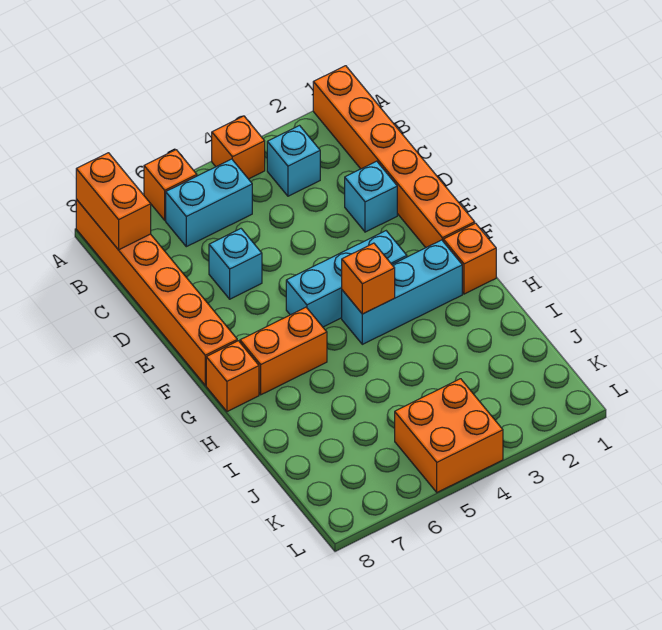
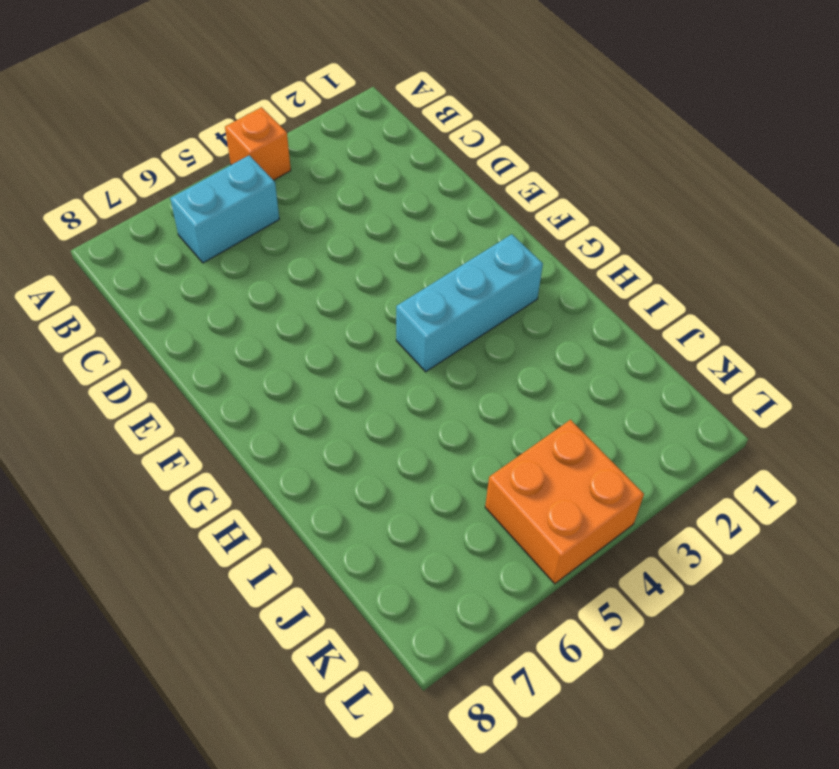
none -> orange 1x6 brick [313,66,475,248]
none -> orange 1x1 brick [144,150,197,220]
none -> orange 1x6 brick [76,199,237,385]

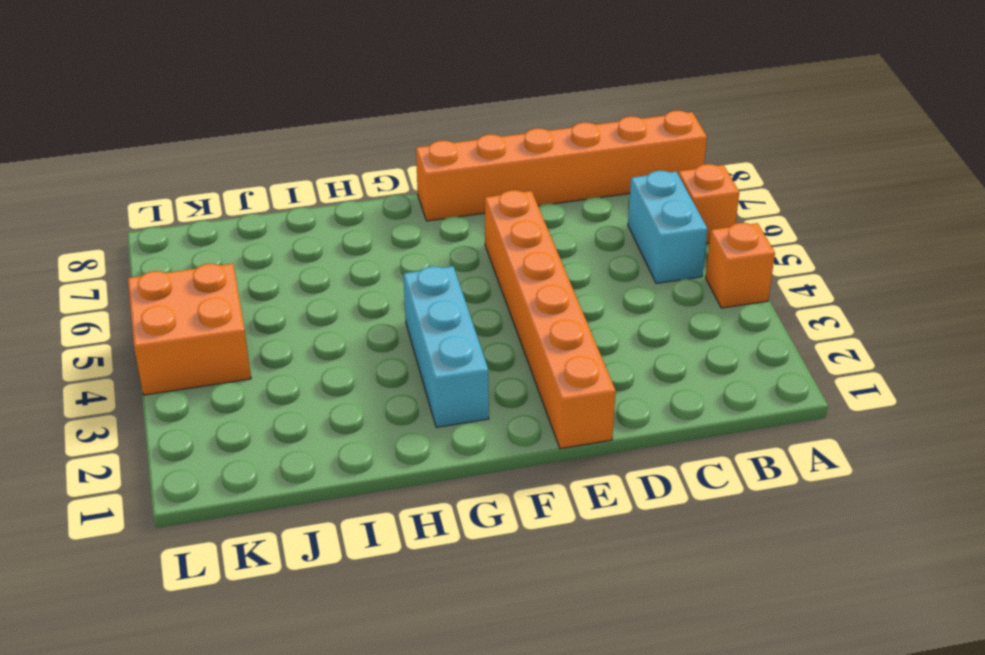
orange 1x6 brick [485,190,616,449] -> orange 1x6 brick turned to [313,66,475,248]
none -> cyan 1x1 brick [267,126,320,196]
none -> cyan 1x1 brick [345,161,397,232]
none -> cyan 1x1 brick [209,229,262,299]

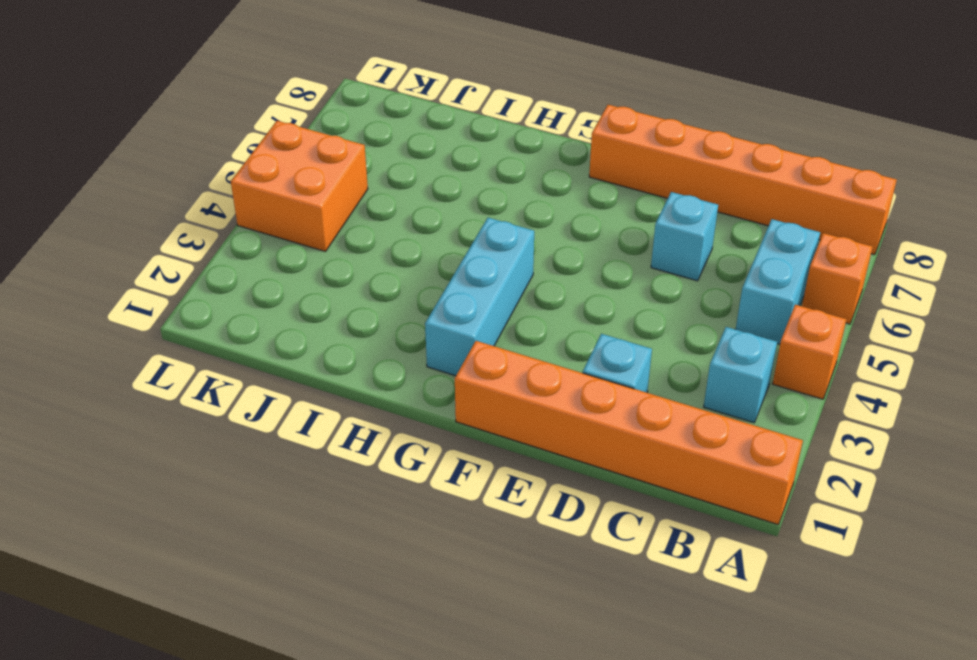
none -> cyan 1x3 brick [286,231,407,327]
none -> orange 1x1 brick [443,223,496,294]
none -> orange 1x2 brick [240,307,327,395]

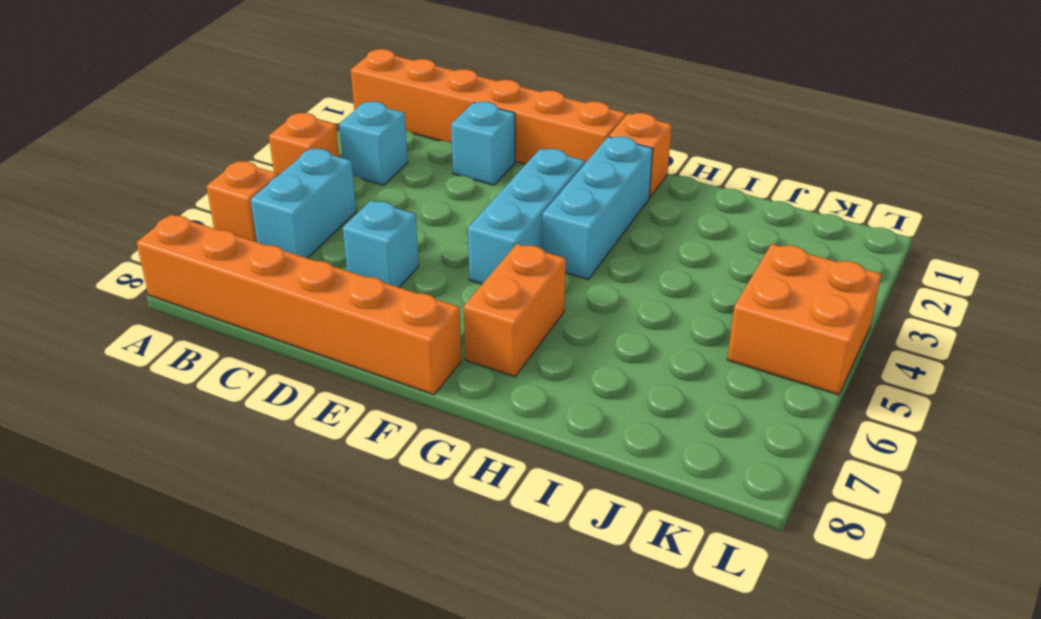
none -> orange 1x1 brick [206,341,259,412]
none -> orange 1x2 brick [76,153,151,250]
none -> orange 1x1 brick [342,243,395,314]

